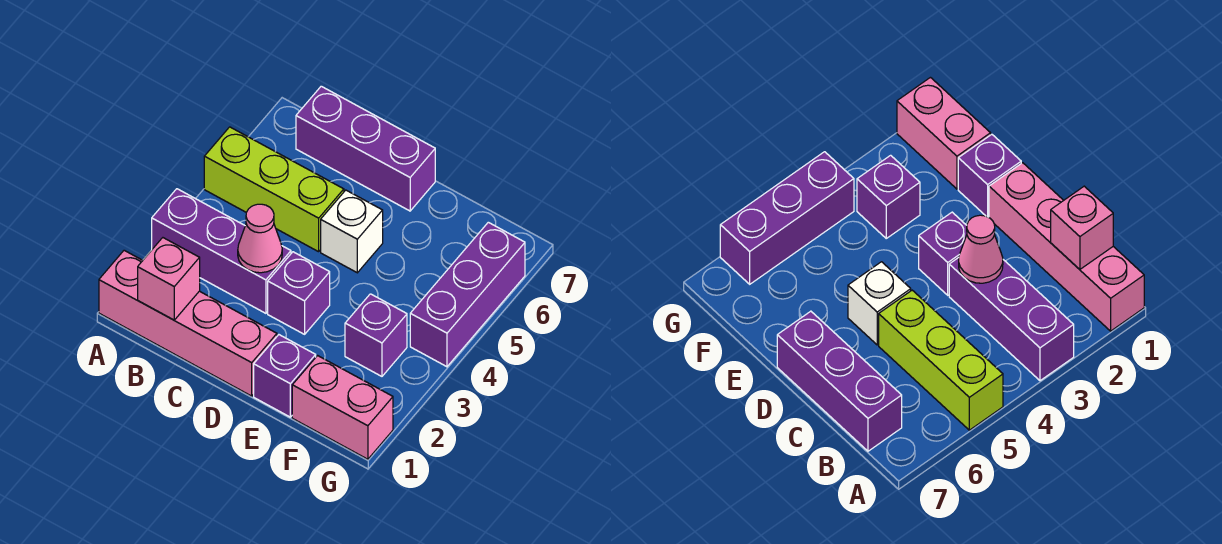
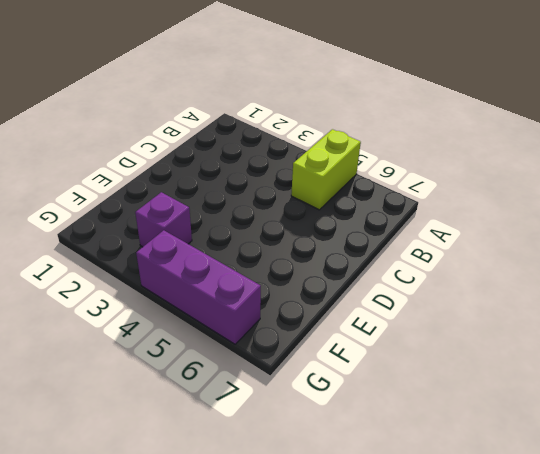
lime 1x2 brick [291,129,361,210] -> lime 1x3 brick [204,127,344,252]
none -> pink 1x4 brick [99,250,277,396]
none -> purple 1x3 brick [152,189,291,313]
none -> purple 1x3 brick [296,86,435,211]

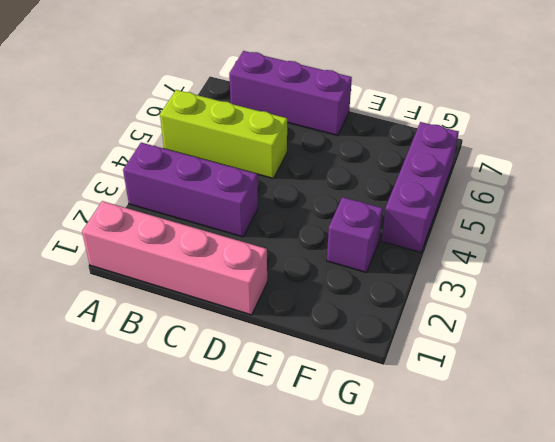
none -> purple 1x1 brick [268,252,330,334]
none -> white 1x1 brick [321,190,383,273]
none -> purple 1x1 brick [254,335,316,417]

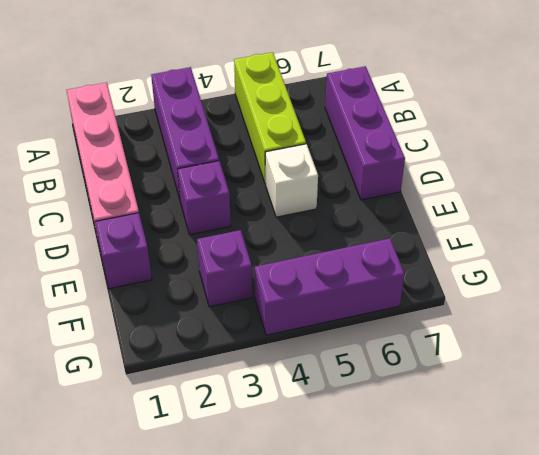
none -> pink 1x2 brick [292,356,393,459]
none -> pink 1x1 brick [138,238,200,320]
none -> pink 1x1 cone [238,204,282,273]

